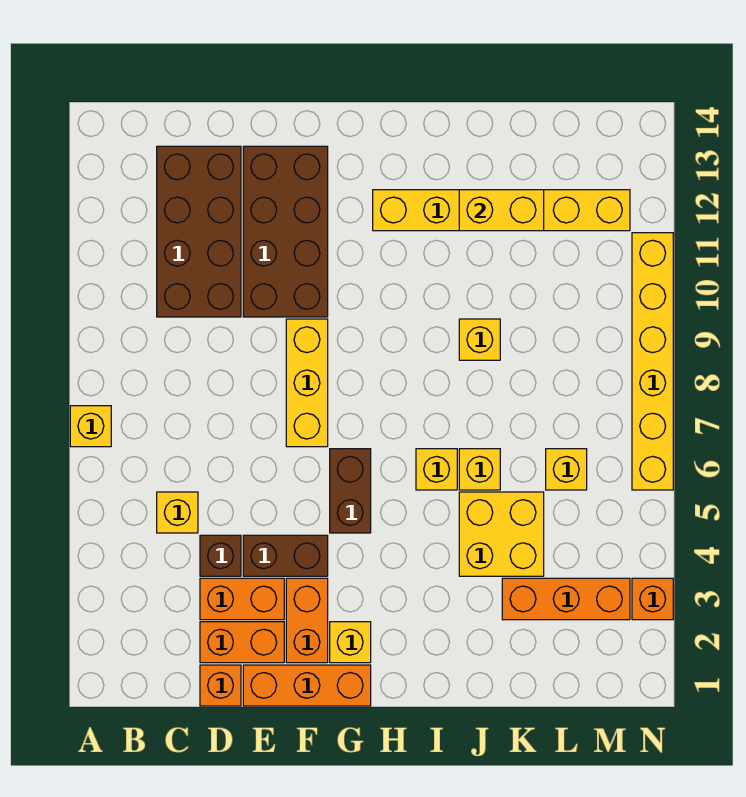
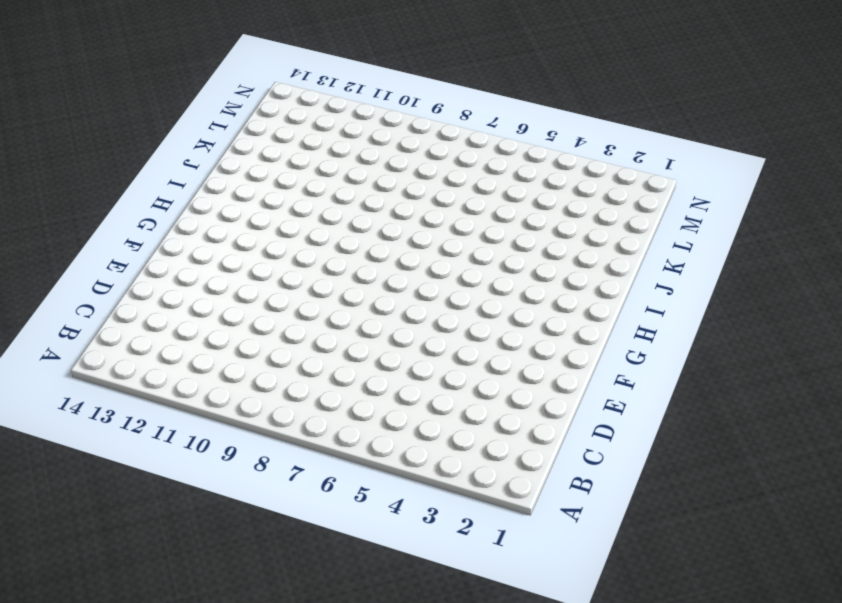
none -> yellow 1x1 brick [70,406,111,447]
none -> yellow 1x1 brick [157,492,198,533]
none -> brown 2x4 brick [157,146,241,317]

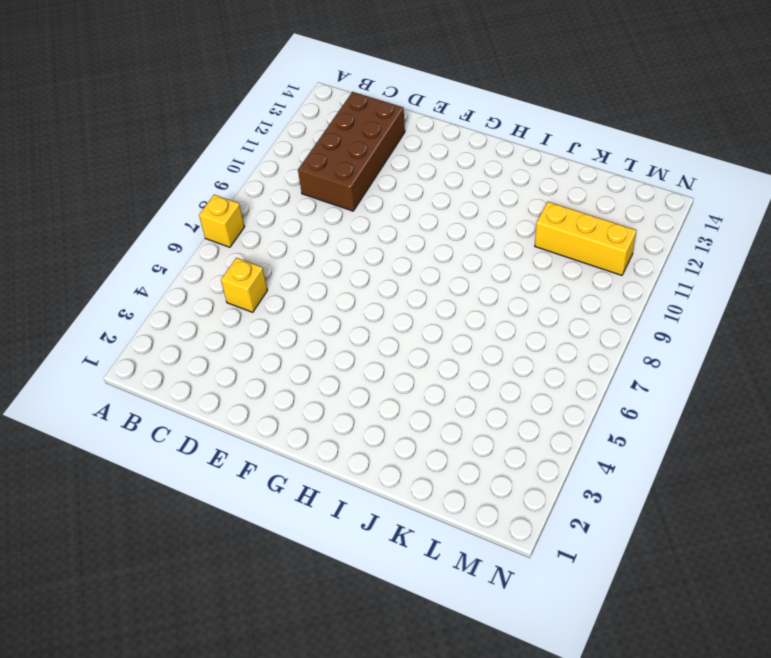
yellow 1x3 brick [535,202,636,275] -> yellow 1x3 brick turned to [286,319,328,447]
none -> orange 1x1 brick [200,665,241,706]
none -> orange 1x2 brick [200,622,284,663]
none -> orange 1x2 brick [200,578,284,620]

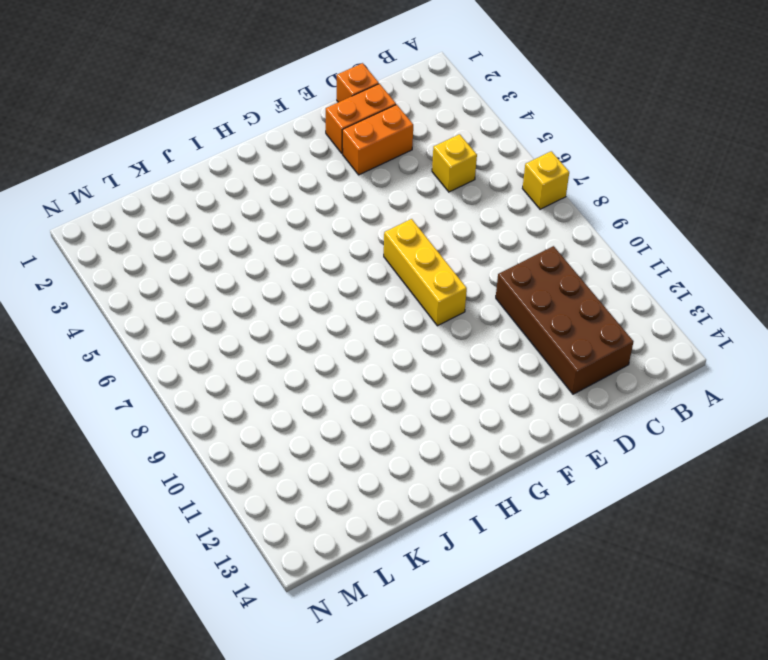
none -> brown 1x1 brick [200,535,241,576]
none -> orange 1x3 brick [243,665,371,706]
none -> brown 1x2 brick [243,535,328,576]

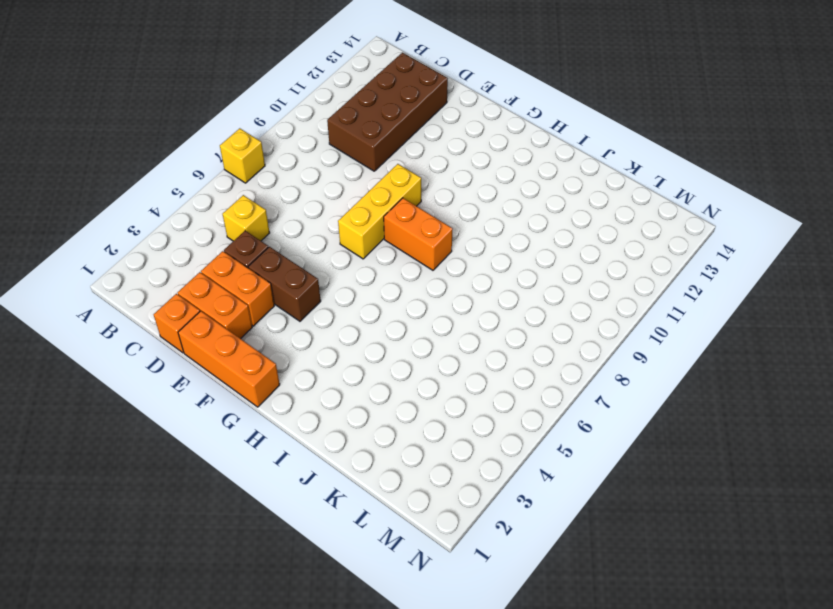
orange 1x2 brick [384,198,452,270] -> orange 1x2 brick turned to [286,578,328,663]
none -> brown 2x4 brick [243,146,328,317]
none -> yellow 1x1 brick [330,622,371,663]
none -> brown 1x2 brick [330,449,371,533]

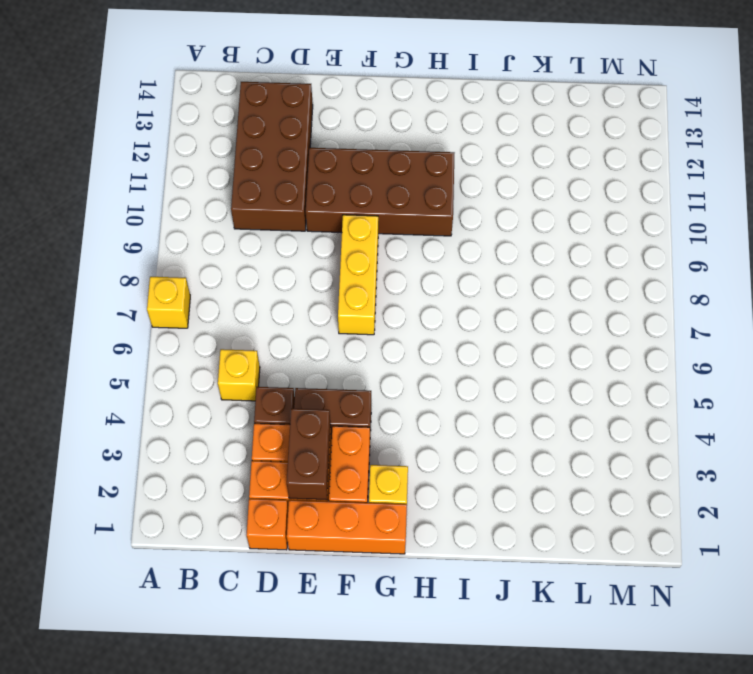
brown 1x2 brick [287,409,331,500] -> brown 1x2 brick moved to [330,449,371,533]
brown 2x4 brick [306,148,454,236] -> brown 2x4 brick turned to [243,146,328,317]
none -> yellow 1x6 brick [373,190,630,231]
none -> yellow 1x1 brick [416,449,457,490]
none -> yellow 2x2 brick [459,492,544,576]

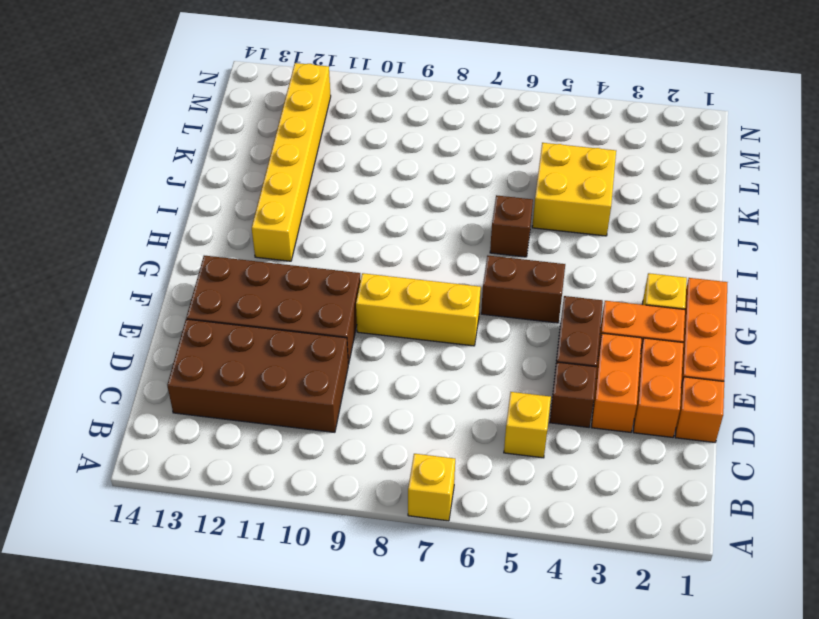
brown 1x1 brick [490,195,533,257] -> yellow 1x1 brick [416,449,457,490]
none -> yellow 1x1 brick [459,449,500,490]
none -> yellow 1x1 brick [459,319,500,360]
none -> orange 1x3 brick [502,578,630,620]

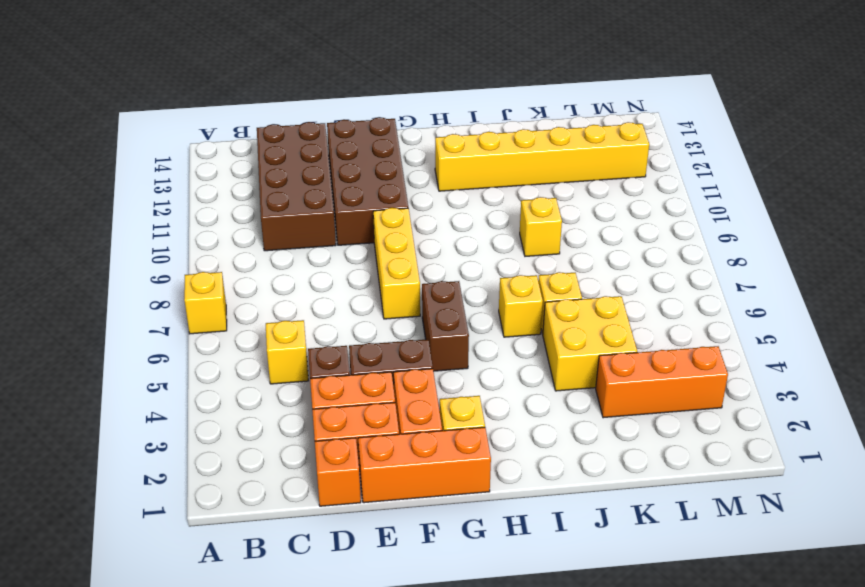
none -> yellow 1x1 brick [546,449,587,490]
none -> orange 1x1 brick [632,578,673,620]
none -> yellow 1x6 brick [632,233,673,490]

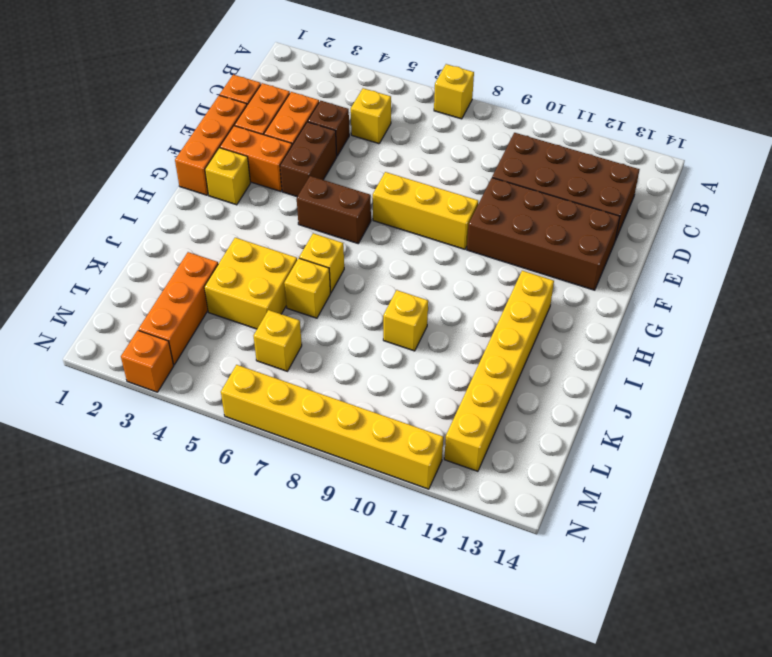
none -> yellow 1x2 brick [459,190,544,231]

